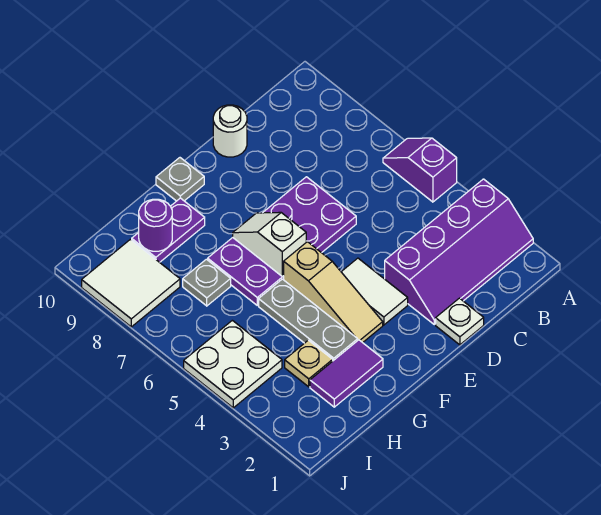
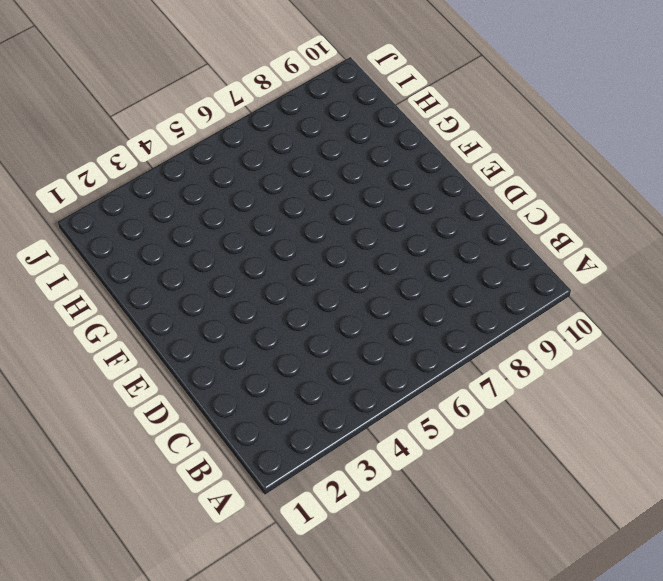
none -> purple 2x4 slope [385,179,533,324]
none -> purple 1x2 slope [383,138,457,202]
none -> white 1x1 plate [436,298,484,345]

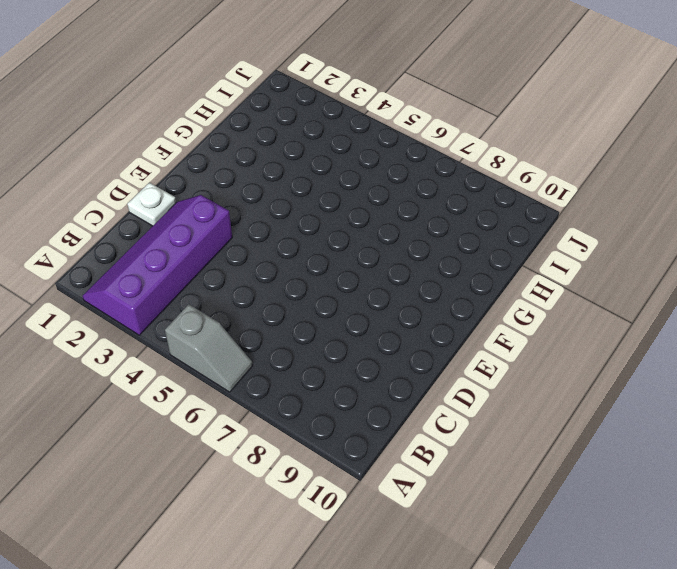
grey 1x2 slope [165,304,253,392] -> purple 1x2 slope [383,138,457,202]
none -> purple 2x4 plate [208,177,356,305]
none -> white 1x1 round brick [213,105,247,157]
none -> white 1x2 tile [341,258,408,325]

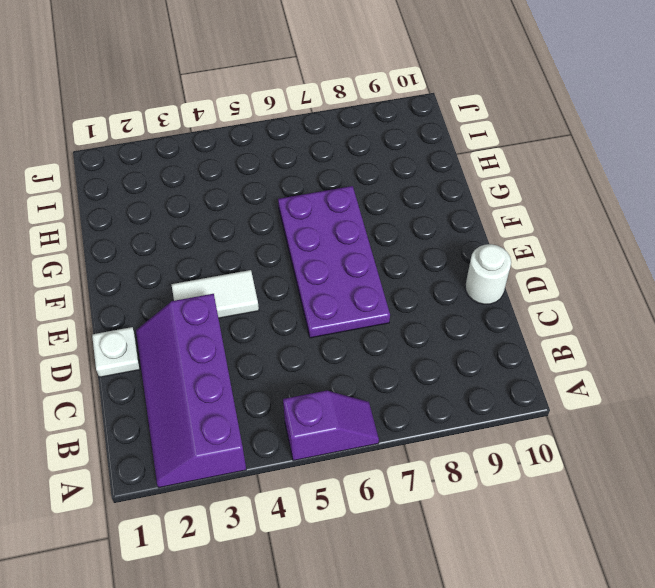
none -> tan 1x3 slope [284,242,383,343]
none -> grey 1x1 plate [156,158,204,201]
none -> purple 1x2 tile [310,340,383,407]

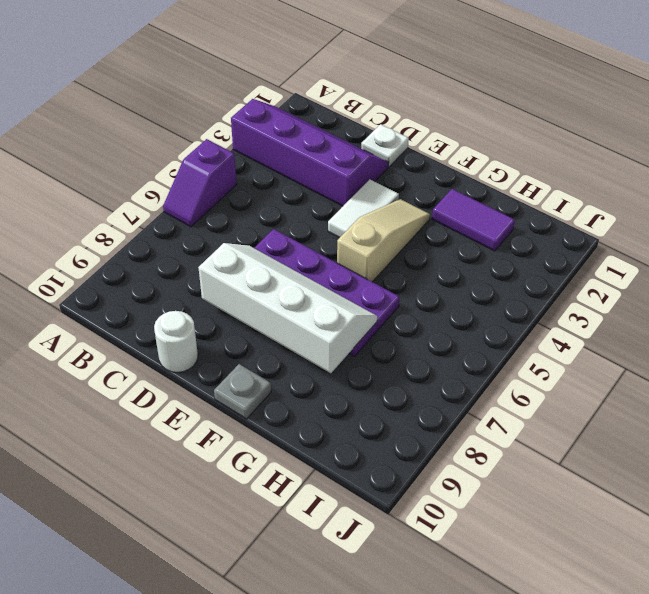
white 2x4 slope [198,243,377,373] -> white 1x2 slope [233,212,306,277]
none -> grey 1x3 plate [259,279,358,361]
none -> purple 1x2 plate [132,198,205,262]
none -> tan 1x1 plate [285,340,333,387]

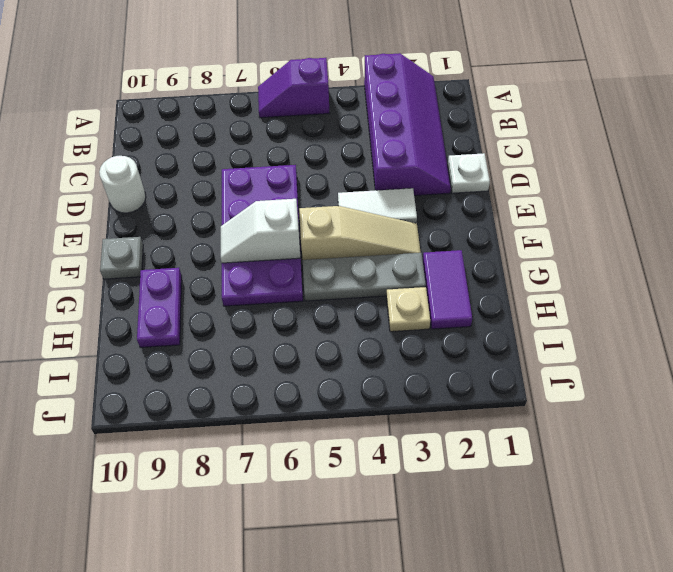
none -> grey 1x1 plate [183,259,231,306]
none -> white 2x2 plate [184,320,282,408]
none -> white 2x2 tile [82,239,180,327]

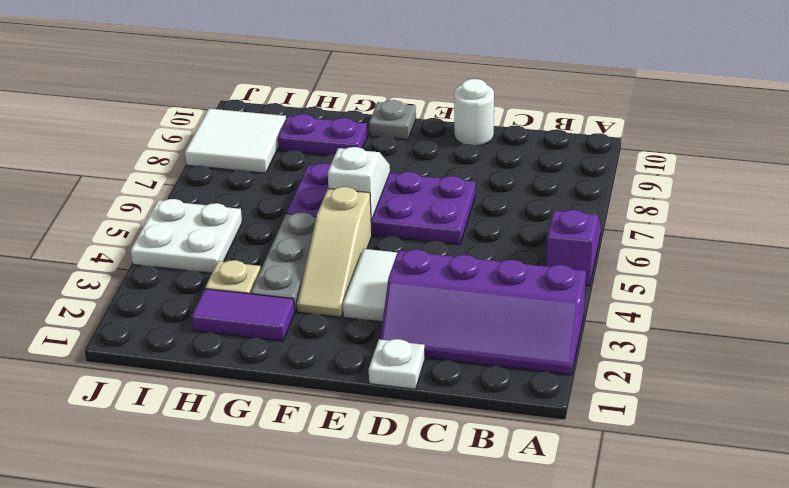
none -> grey 1x1 plate [183,259,231,306]
none -> purple 1x1 round brick [139,199,172,251]

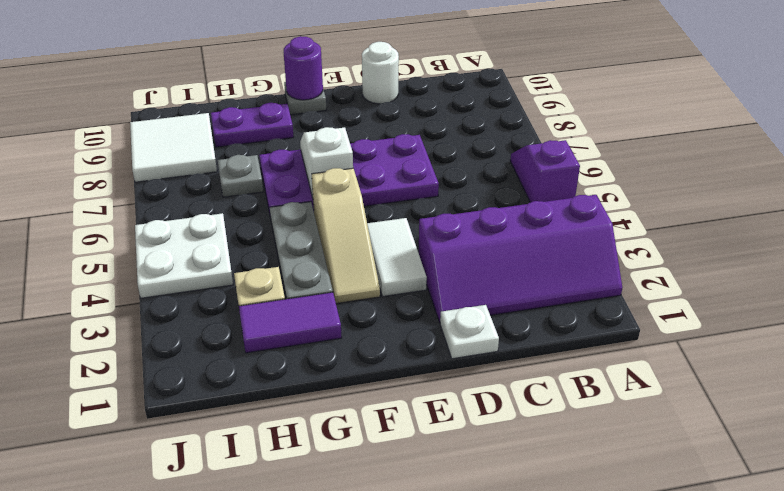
purple 1x1 round brick [284,36,323,100] -> purple 1x1 round brick moved to [139,199,172,251]

